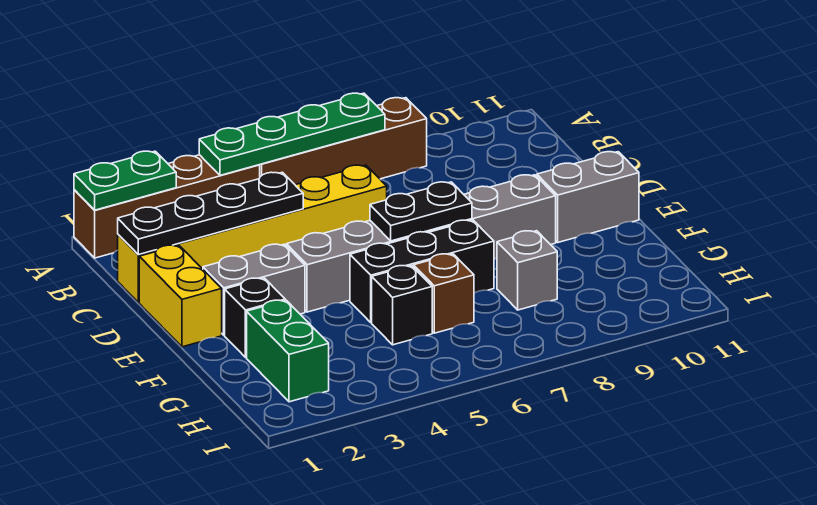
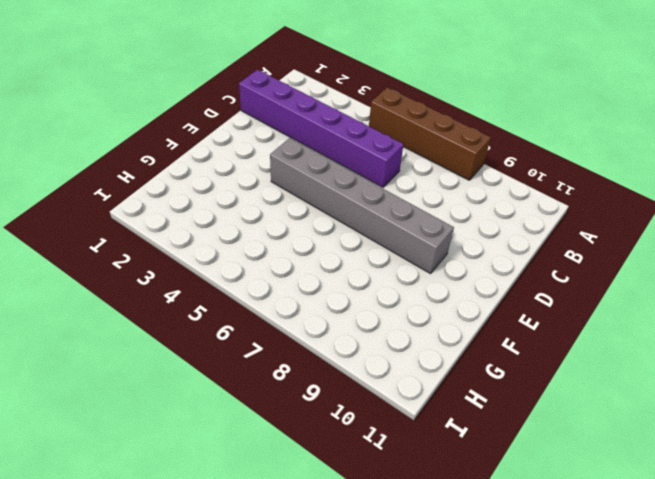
purple 1x6 brick [239,70,403,187] -> yellow 1x6 brick [118,165,387,302]
none -> brown 1x4 brick [74,155,260,258]
none -> yellow 1x2 brick [139,245,222,347]
none -> grey 1x2 brick [203,244,305,335]

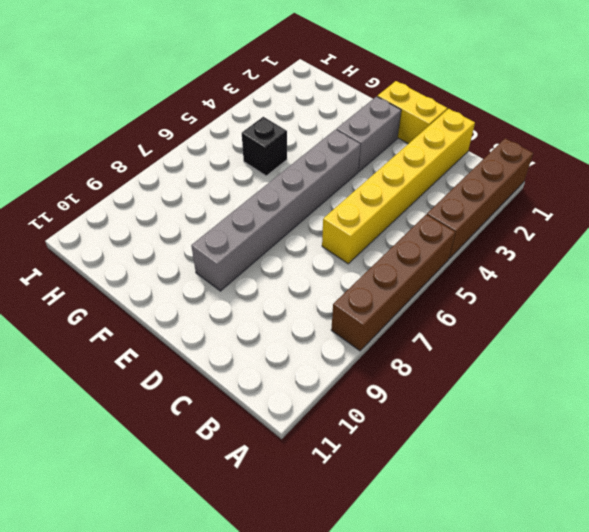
none -> grey 1x2 brick [537,152,639,242]
none -> black 1x1 brick [225,278,285,357]
none -> black 1x3 brick [350,220,494,323]

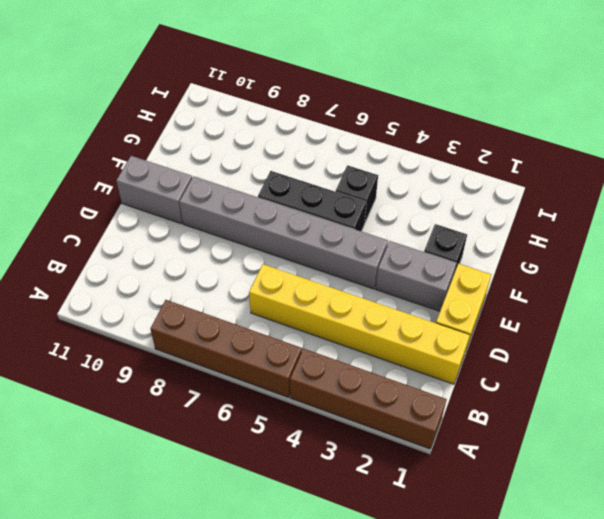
none -> green 1x2 brick [247,300,329,402]
none -> brown 1x1 brick [414,254,474,333]
none -> grey 1x1 brick [497,231,557,310]

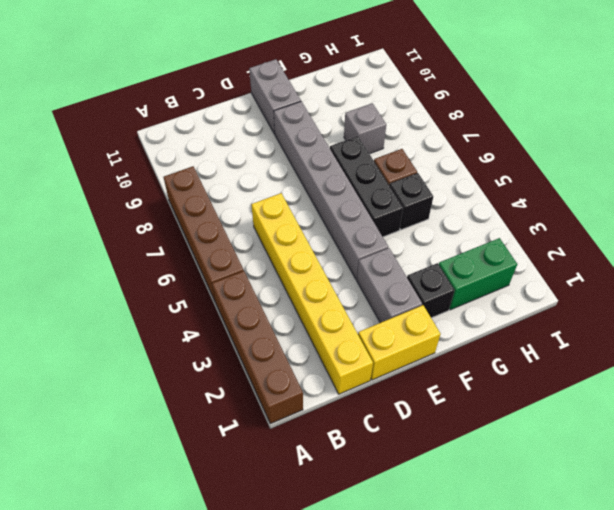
none -> green 1x2 plate [74,151,176,210]
none -> green 1x4 plate [199,93,385,175]
none -> black 1x4 plate [118,172,303,255]

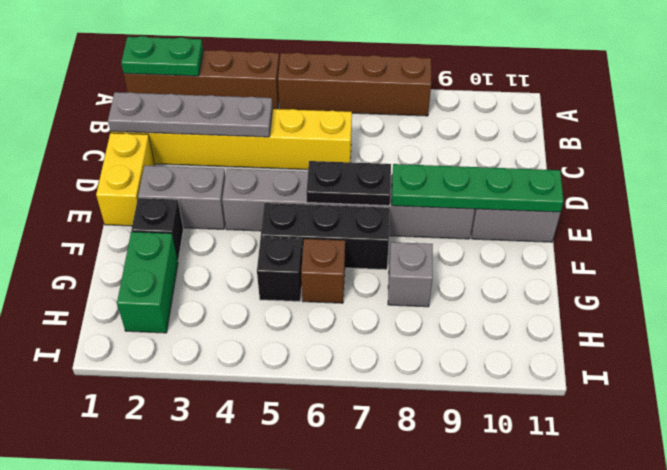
grey 1x4 plate [108,92,273,137] -> black 1x4 plate [118,172,303,255]
green 1x4 plate [392,164,564,212] -> green 1x4 plate moved to [199,93,385,175]

